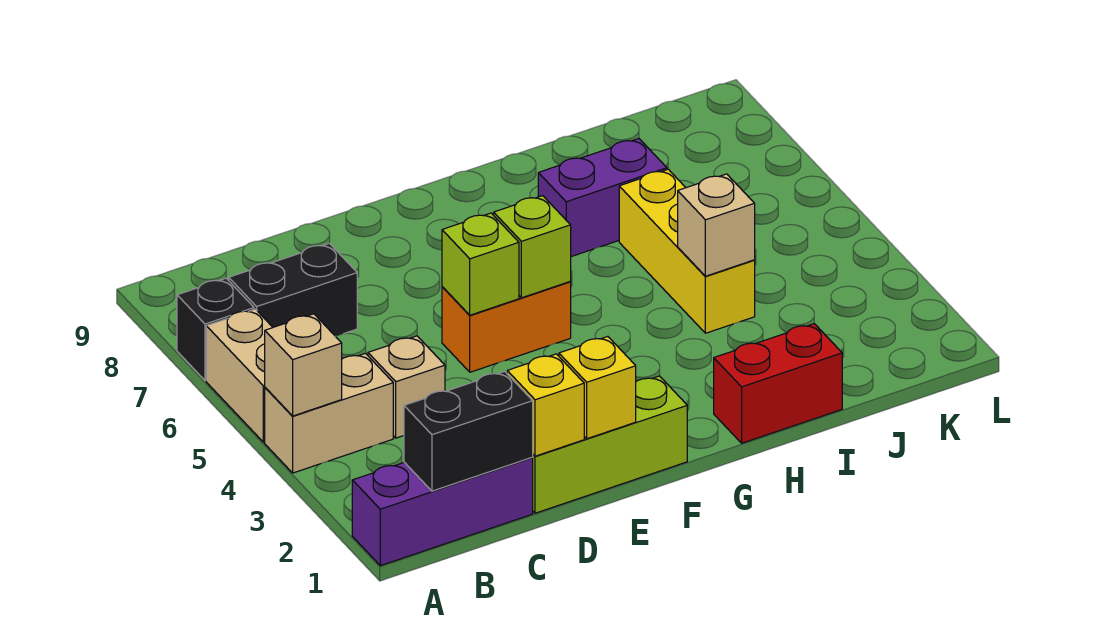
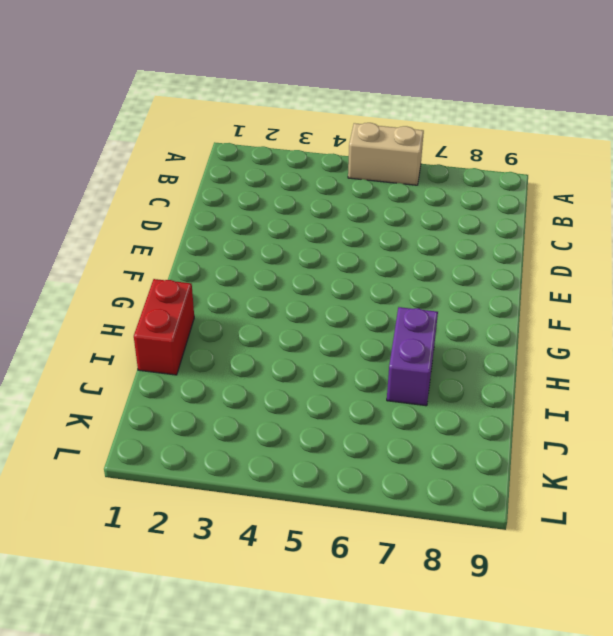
none -> purple 1x3 brick [352,458,533,566]
none -> tan 1x2 brick [265,353,393,473]
none -> black 1x1 brick [177,278,254,380]

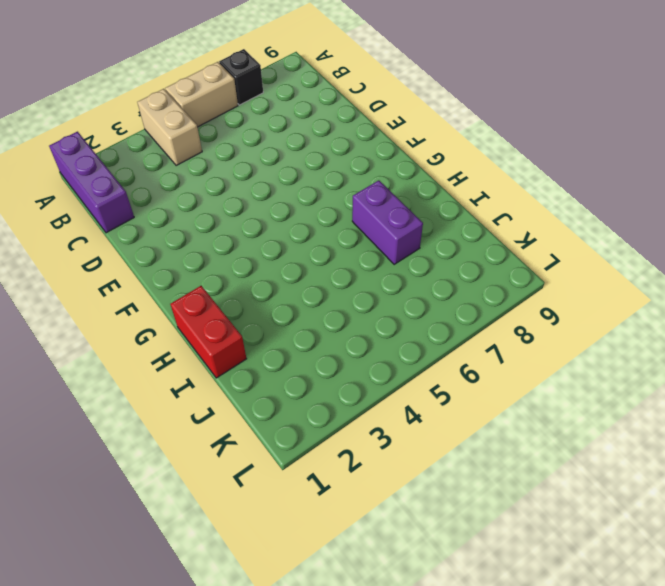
none -> black 1x2 brick [229,243,357,336]
none -> tan 1x1 brick [368,336,445,438]
none -> lime 1x3 brick [532,376,687,513]

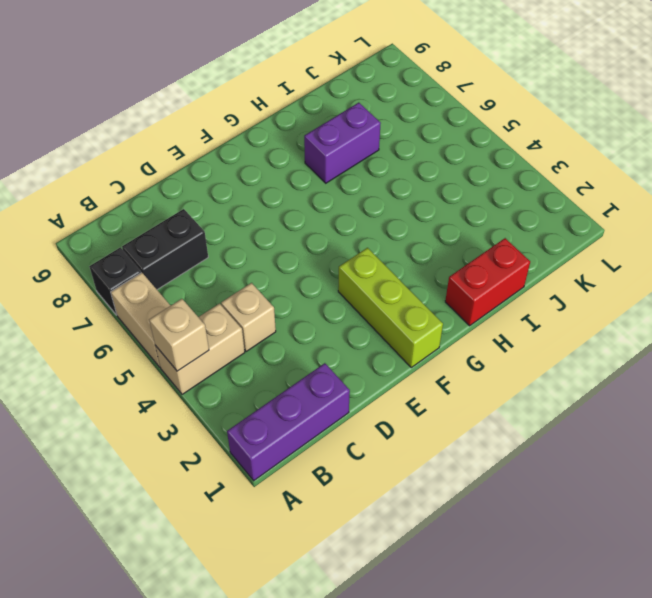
lime 1x3 brick [338,248,443,367] -> lime 1x3 brick turned to [532,376,687,513]
none -> orange 1x2 brick [442,282,571,372]
none -> yellow 1x3 brick [619,169,755,333]
none -> black 1x2 brick [404,371,533,491]

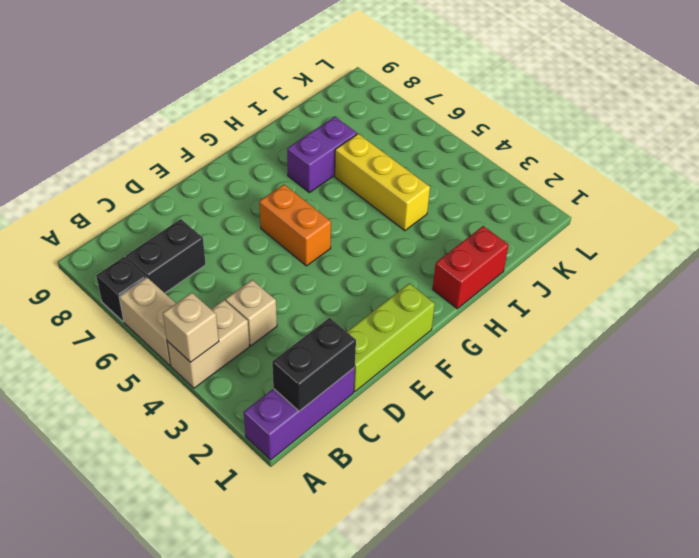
orange 1x2 brick [259,185,331,266] -> orange 1x2 brick turned to [442,282,571,372]
none -> yellow 1x1 brick [507,354,584,456]
none -> yellow 1x1 brick [559,337,636,439]
none -> lime 1x1 brick [442,213,519,315]

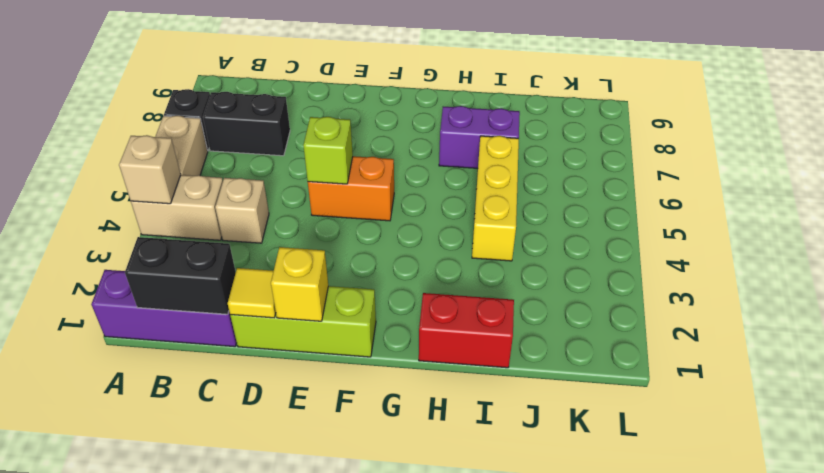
yellow 1x1 tile [228,268,276,318] -> yellow 1x1 brick [507,354,584,456]
none -> lime 1x1 brick [494,196,571,298]
none -> tan 1x1 brick [678,174,755,276]

